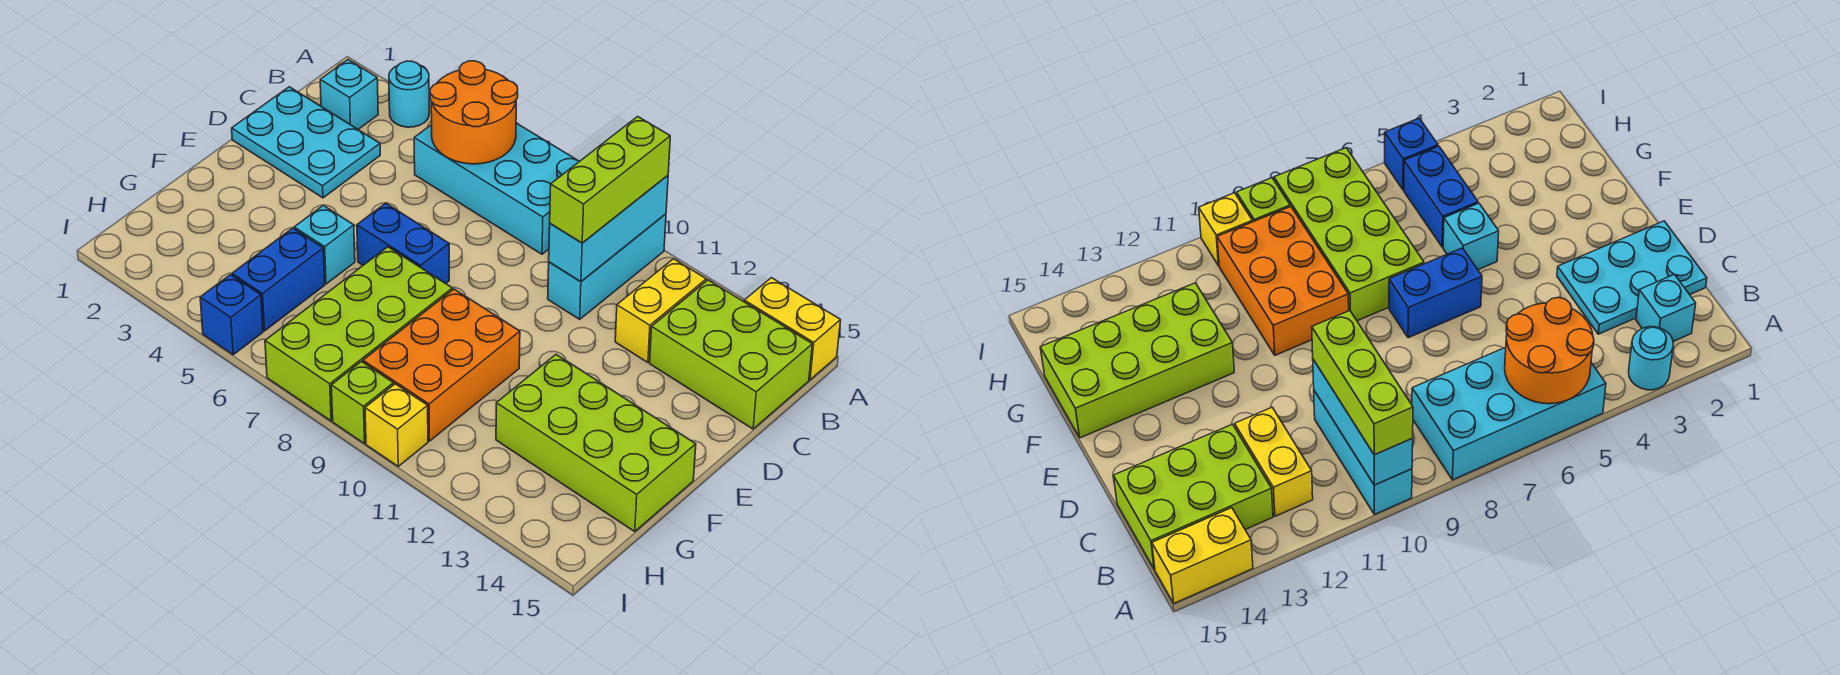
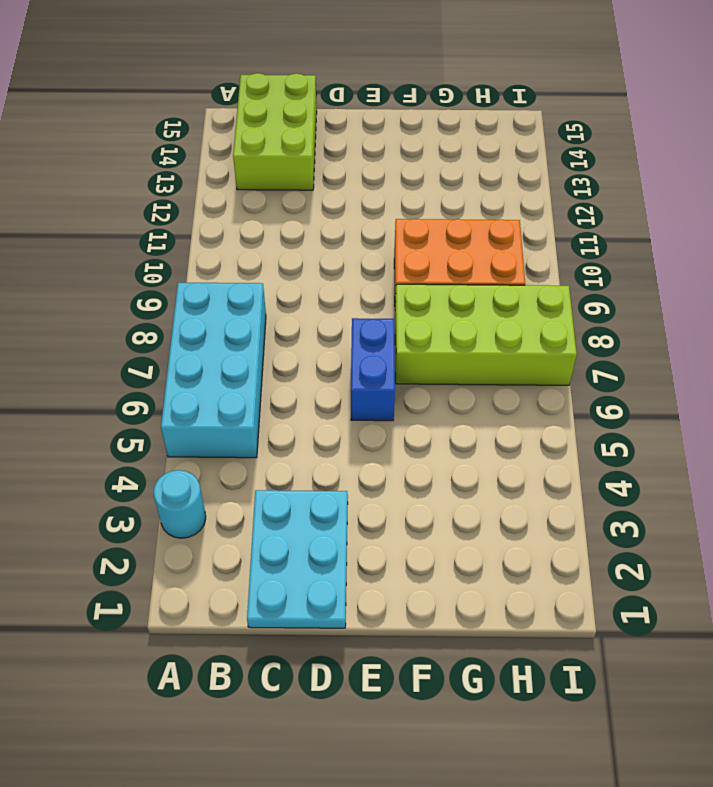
none -> cyan 1x3 brick [548,214,666,319]
none -> yellow 1x2 brick [744,278,841,380]
none -> cyan 1x1 brick [320,60,378,129]

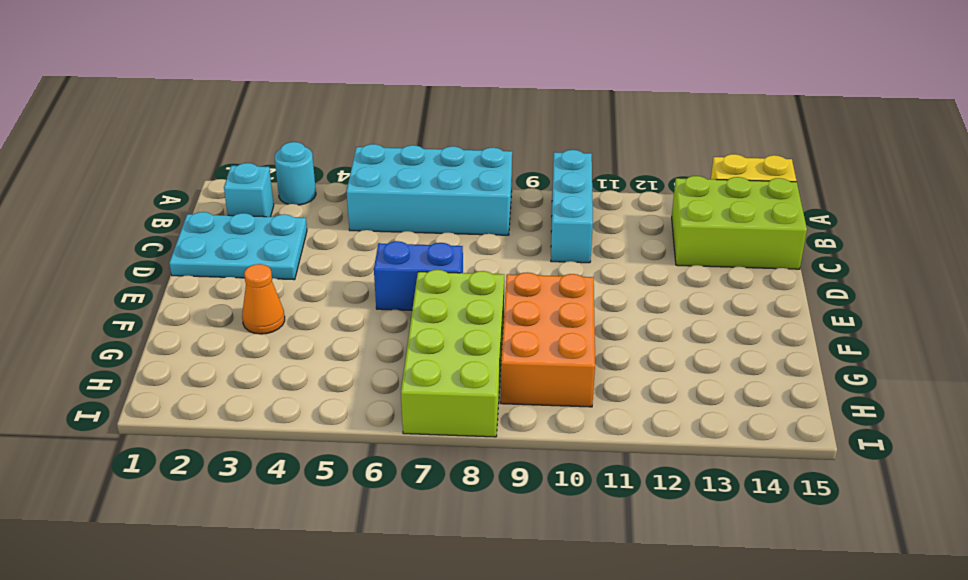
orange 1x1 cone [242,264,285,334] -> none
none -> yellow 1x2 brick [615,259,706,362]
none -> cyan 1x1 brick [294,205,355,284]
none -> lime 2x4 brick [496,355,696,532]

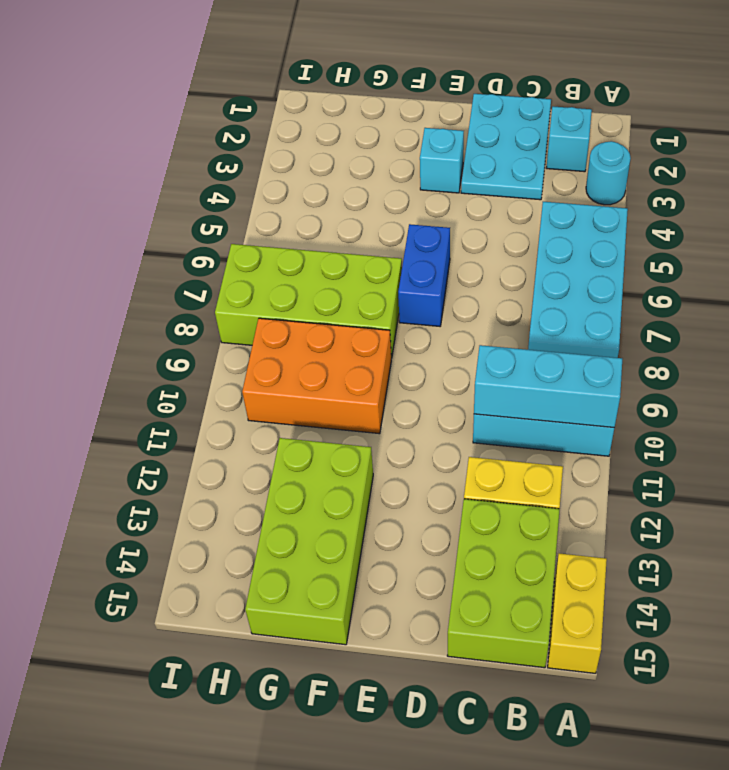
cyan 1x1 brick [420,128,464,193] -> cyan 1x1 brick moved to [294,205,355,284]
none -> blue 1x2 brick [232,228,325,331]
none -> blue 1x1 brick [200,275,263,355]
none -> lime 1x1 brick [331,362,394,444]

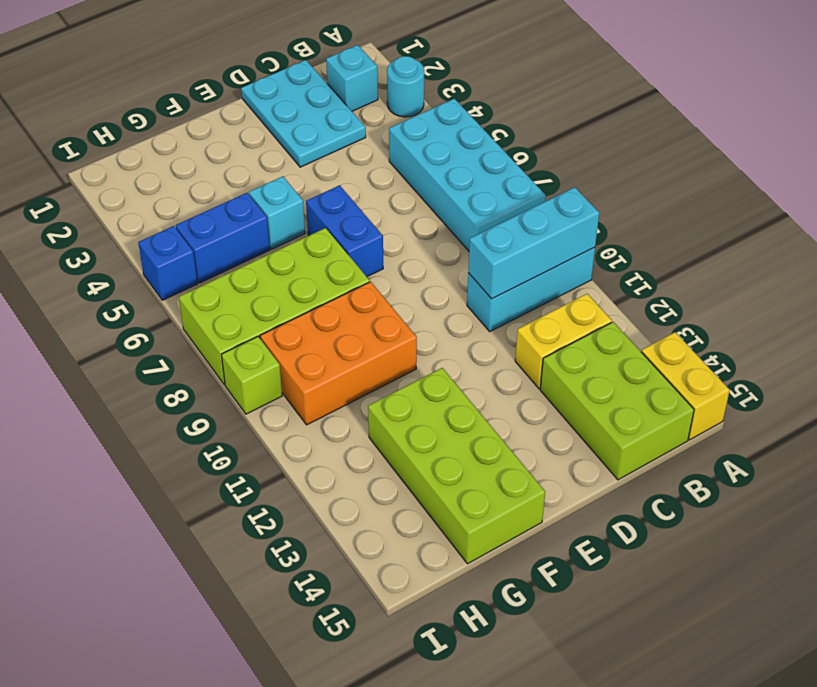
none -> yellow 1x1 brick [365,384,428,466]
none -> orange 2x2 round brick [430,61,518,164]
none -> lime 1x3 brick [550,116,670,243]

